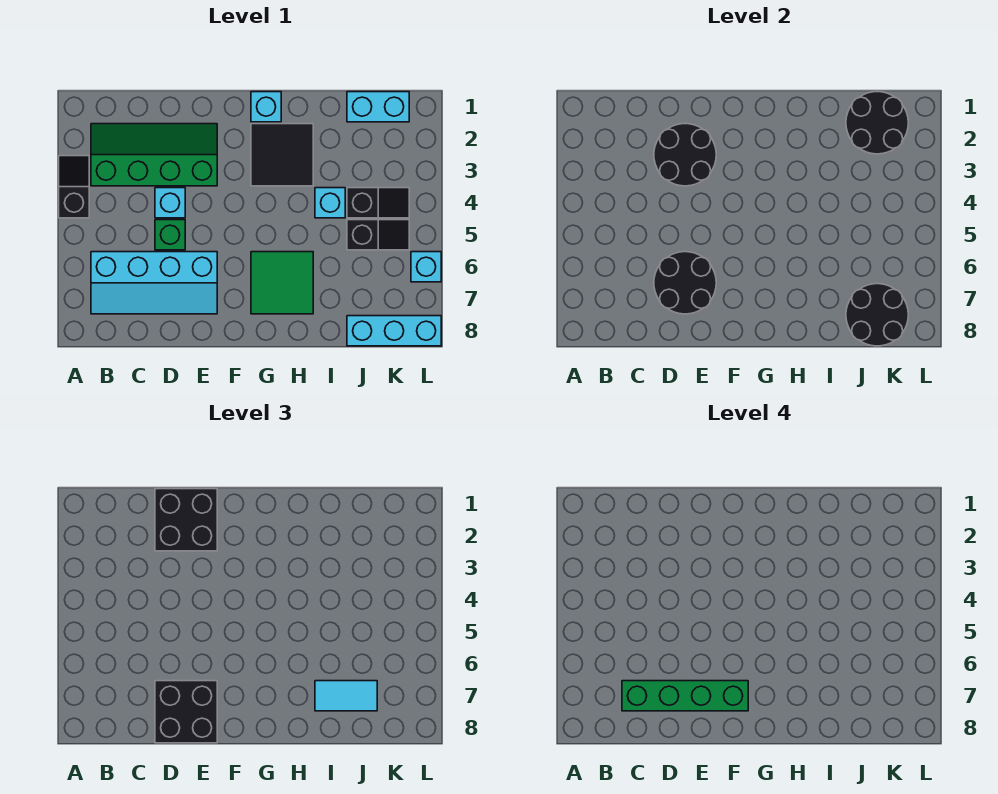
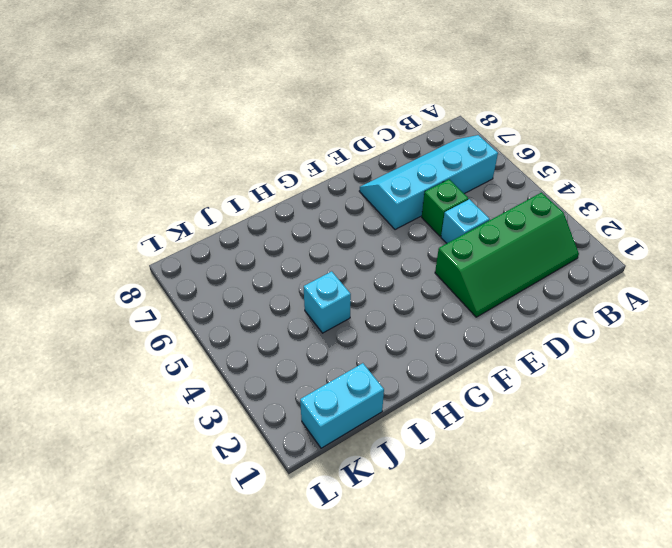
none -> black 1x2 slope [59,156,89,218]
none -> cyan 1x1 brick [251,92,281,122]
none -> black 2x2 tile [251,124,313,186]

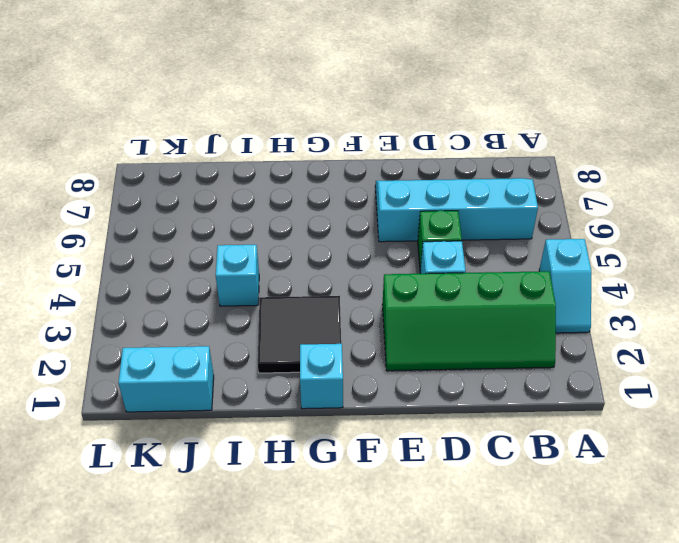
cyan 1x2 slope [539,239,591,333] -> black 1x2 slope [59,156,89,218]
none -> green 2x2 tile [251,252,313,314]
none -> black 1x2 slope [347,188,409,218]
none -> black 1x2 slope [347,220,409,250]

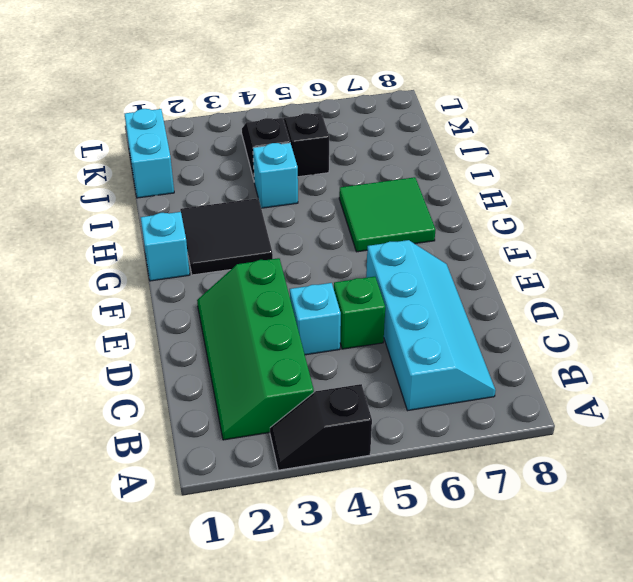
none -> cyan 1x3 brick [347,316,441,346]
none -> cyan 1x1 brick [411,252,441,282]
none -> black 2x2 round brick [654,124,716,186]

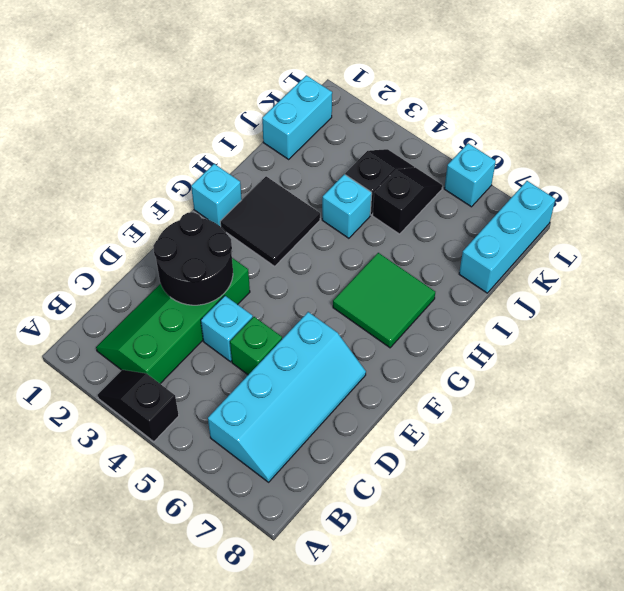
none -> black 2x2 round brick [654,252,716,314]
none -> black 2x2 round brick [846,92,908,154]
none -> black 2x2 round brick [846,284,908,346]

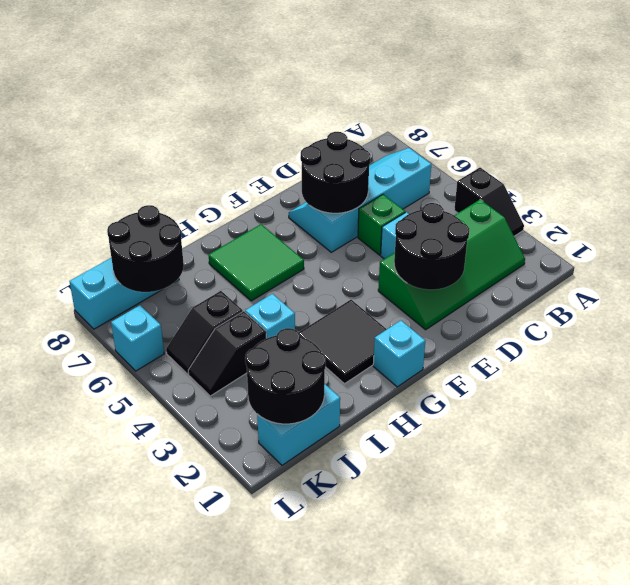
none -> black 2x2 brick [155,489,217,551]
none -> black 2x2 brick [155,681,217,743]
none -> cyan 1x2 tile [315,681,377,711]

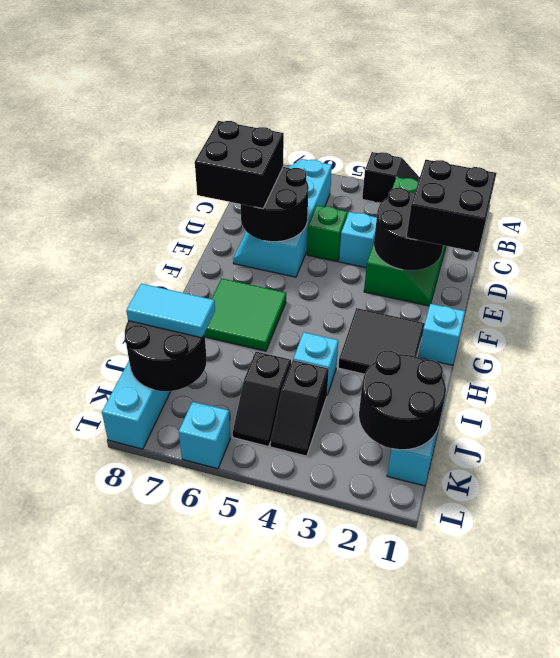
cyan 1x2 tile [126,284,215,338] -> cyan 1x2 tile turned to [315,681,377,711]
none -> green 1x4 brick [622,681,748,711]

